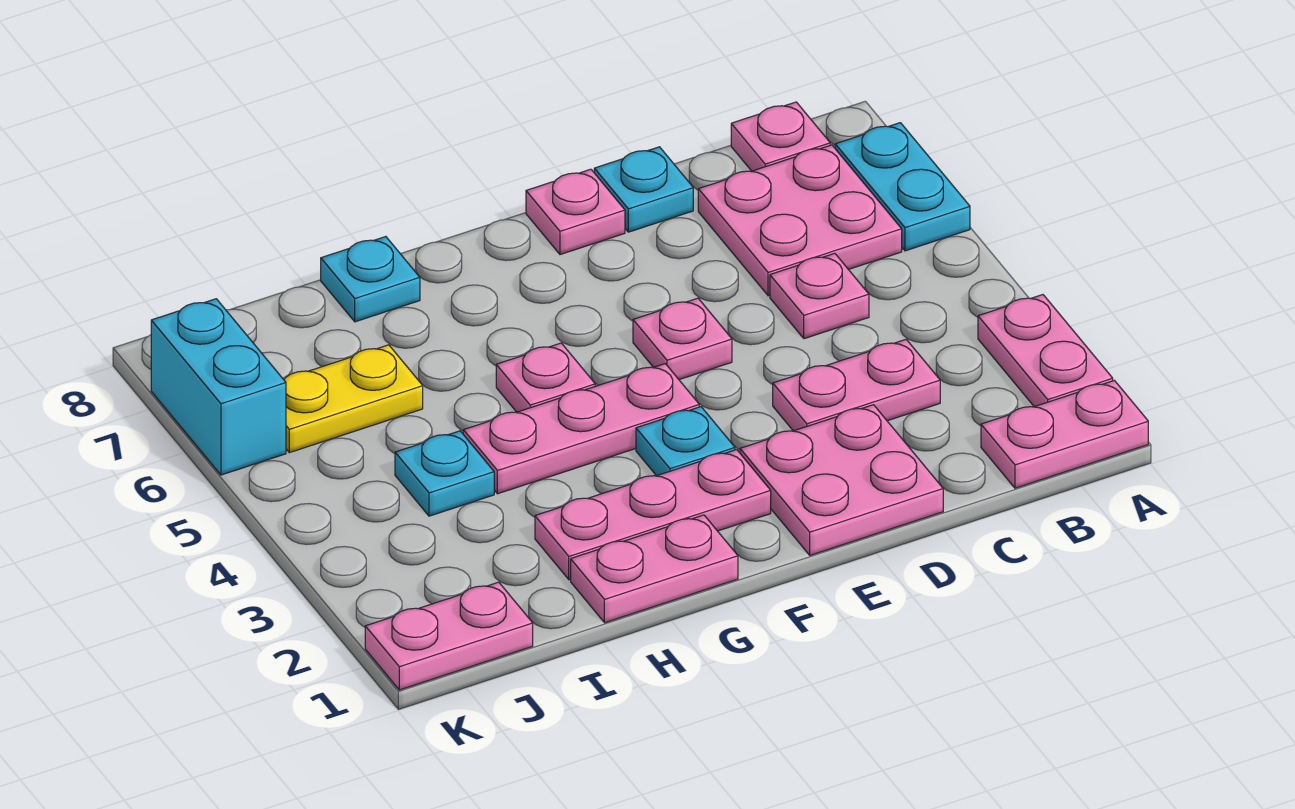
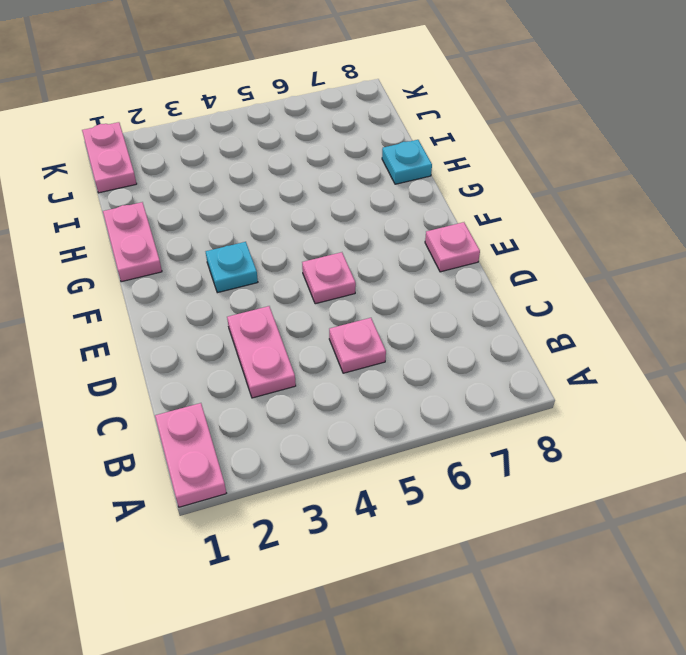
none -> pink 1x2 plate [978,295,1113,407]
none -> cyan 1x2 plate [835,123,970,251]
none -> pink 2x2 plate [698,145,902,296]

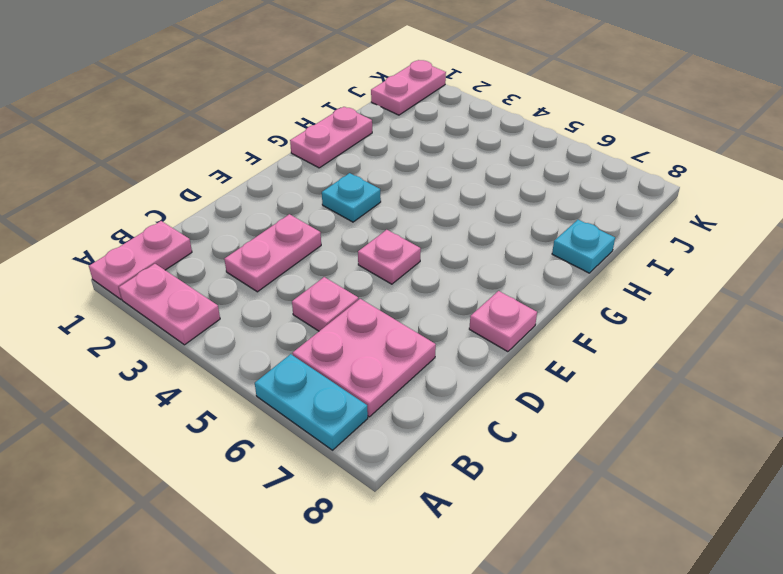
none -> pink 1x1 plate [731,102,830,171]
none -> pink 2x2 plate [740,405,943,555]
none -> cyan 1x1 plate [594,147,693,232]

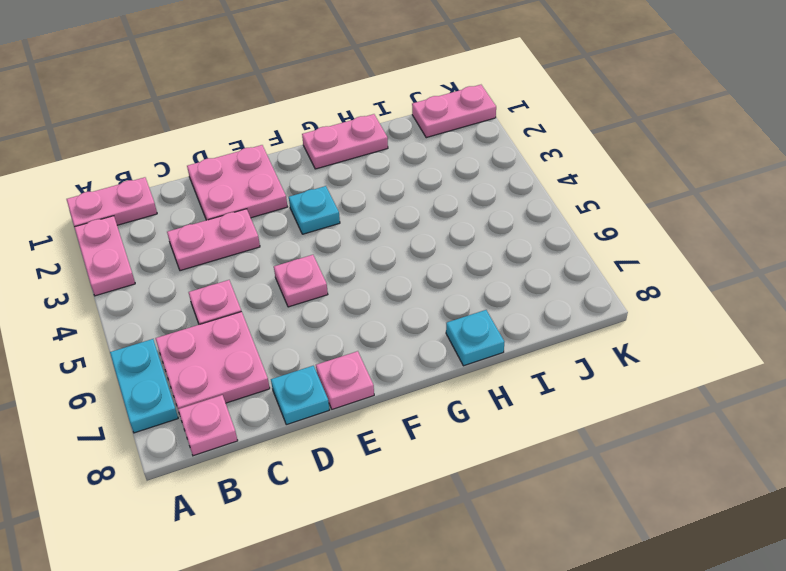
none -> pink 1x3 plate [535,450,771,580]
none -> pink 1x3 plate [463,364,699,494]
none -> pink 1x1 plate [496,343,595,412]

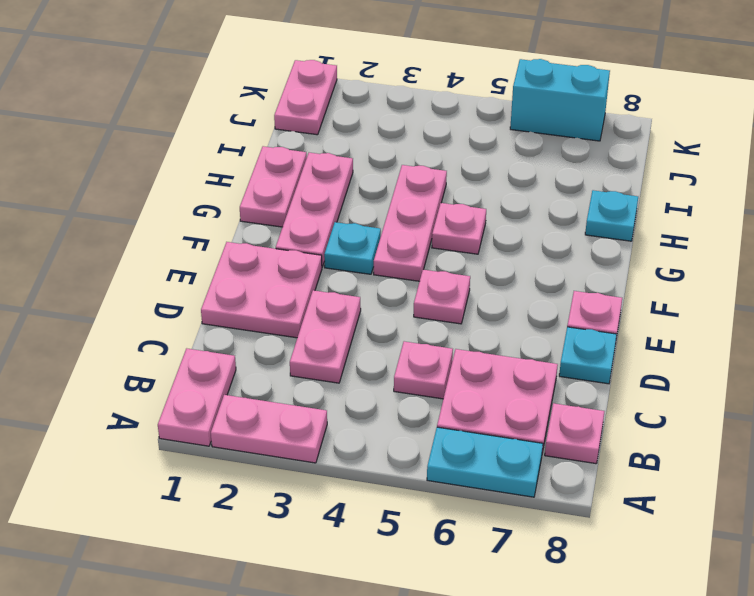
none -> cyan 1x1 plate [395,431,494,516]
none -> yellow 1x2 plate [284,345,423,453]

